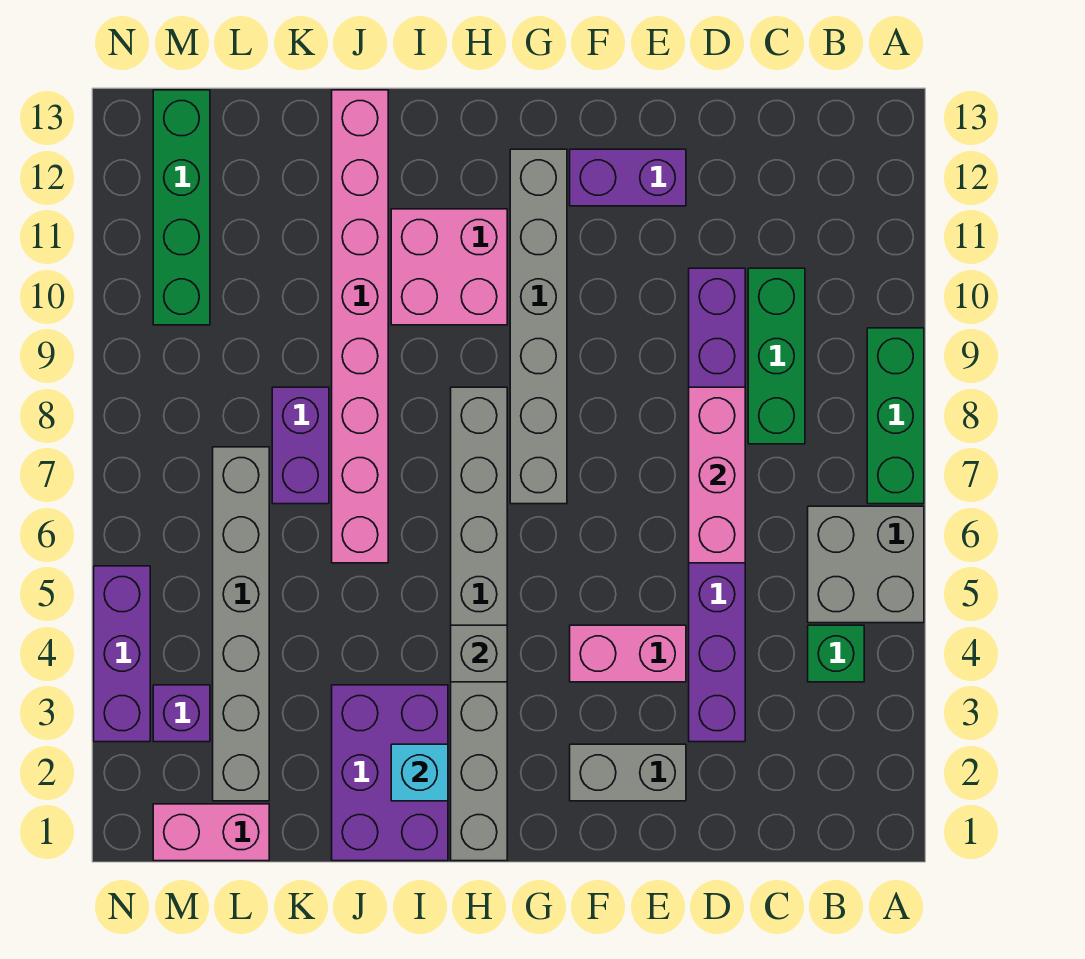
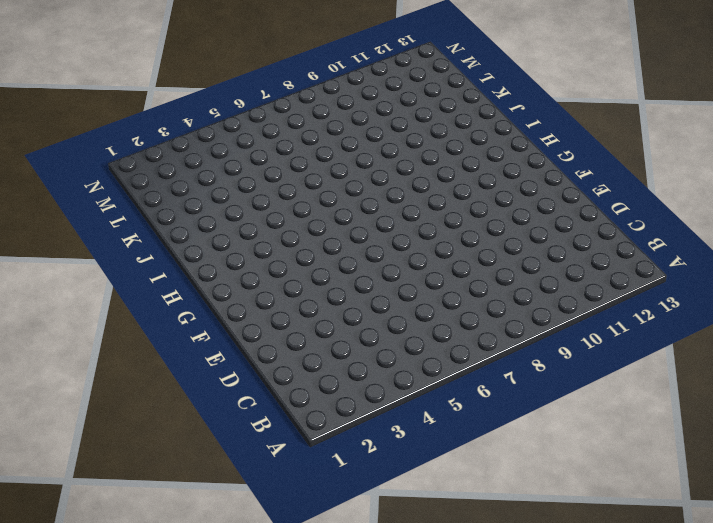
none -> grey 2x2 brick [808,506,924,623]
none -> green 1x3 brick [867,328,924,504]
none -> green 1x1 brick [808,625,864,682]

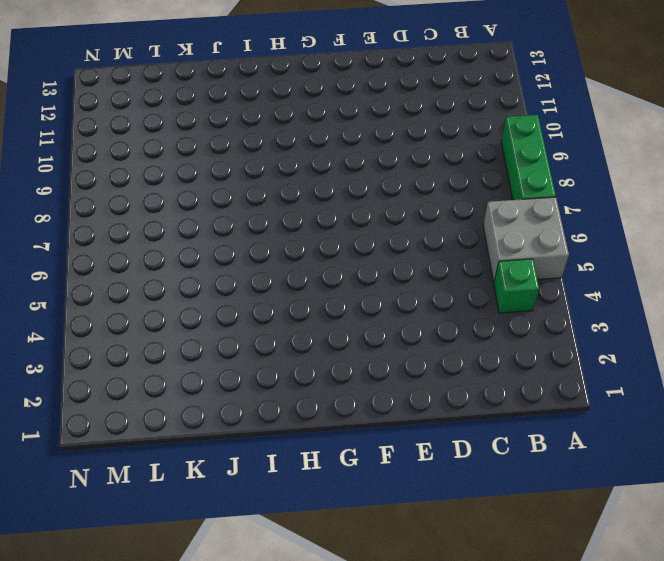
none -> green 1x3 brick [748,268,805,444]
none -> purple 1x8 brick [689,268,745,742]
none -> grey 1x2 brick [570,744,686,801]

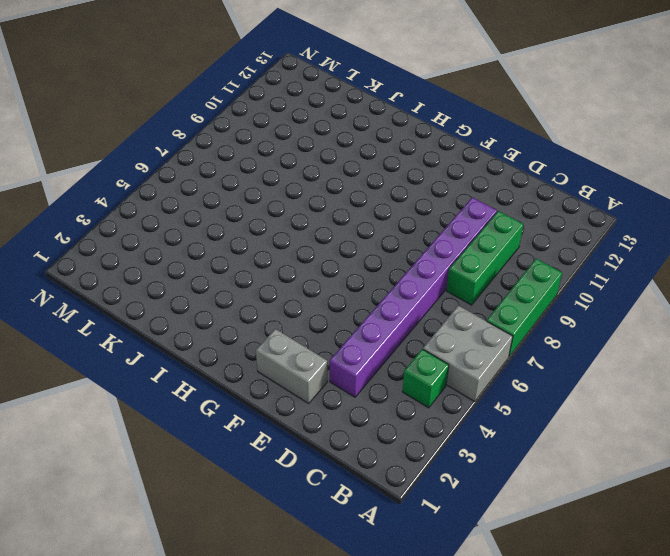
none -> pink 1x2 brick [570,625,686,682]
none -> purple 1x2 brick [570,149,686,206]
none -> grey 1x6 brick [510,149,567,504]

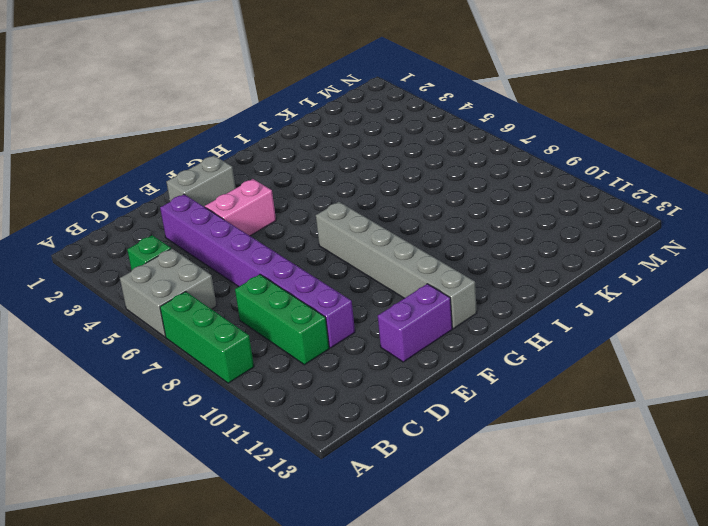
none -> grey 1x8 brick [451,387,507,861]
none -> pink 2x2 brick [391,209,507,325]
none -> purple 2x3 brick [332,685,448,861]

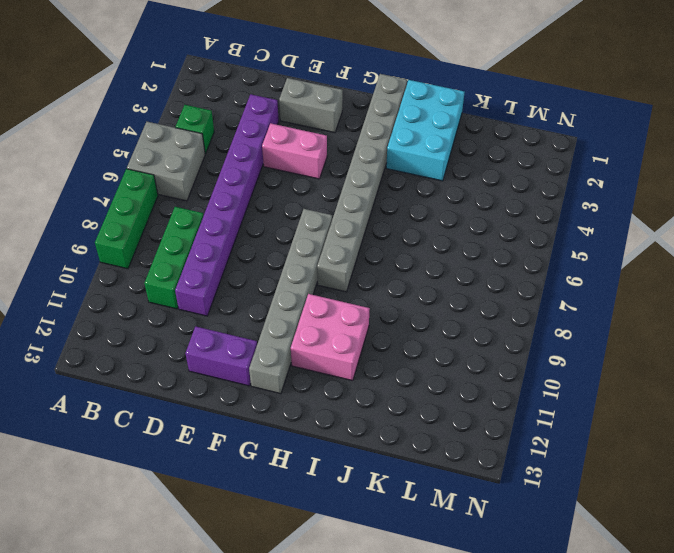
cyan 2x3 brick [386,80,465,181] -> purple 2x3 brick [332,685,448,861]
none -> pink 1x8 brick [332,90,388,563]
none -> purple 1x2 brick [272,387,329,504]
none -> pink 1x2 brick [153,804,269,861]

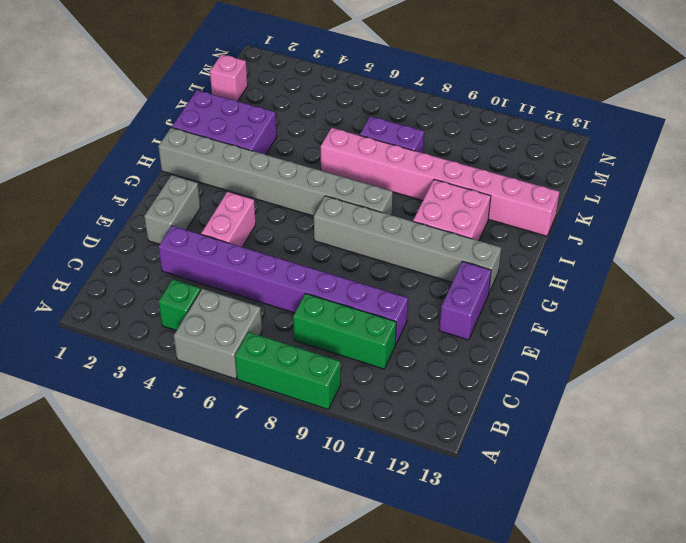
pink 1x1 brick [210,54,248,101] -> pink 1x2 brick [153,804,269,861]
none -> grey 1x6 brick [213,447,269,801]
none -> purple 1x1 brick [153,685,210,742]
none -> green 1x4 brick [153,90,210,325]

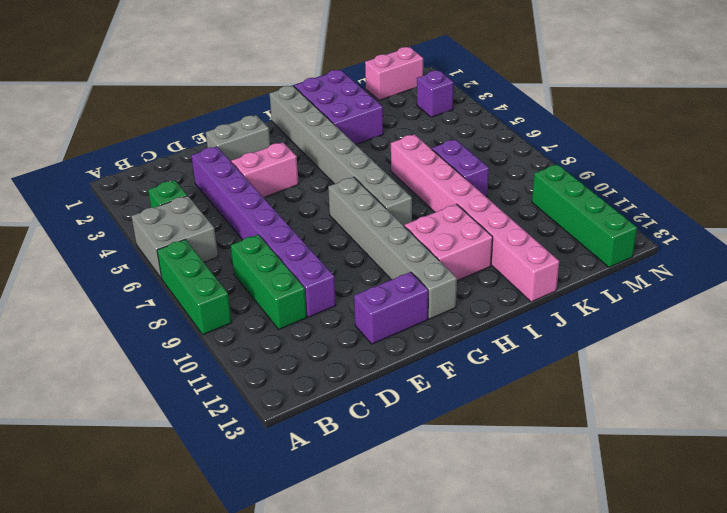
none -> grey 1x6 brick [213,447,269,801]
none -> purple 1x3 brick [94,566,150,742]
none -> pink 1x3 brick [689,387,745,563]

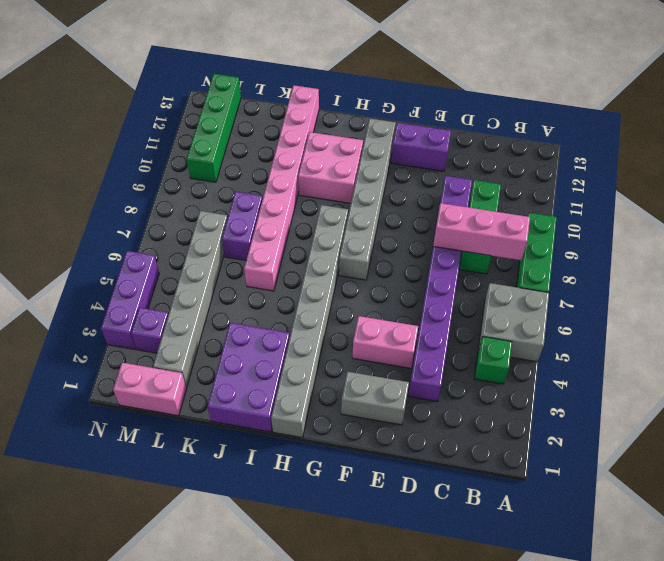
pink 1x3 brick [433,203,530,260] -> pink 1x3 brick turned to [689,387,745,563]
none -> grey 1x1 brick [451,625,507,682]
none -> cyan 1x1 brick [391,744,448,801]

